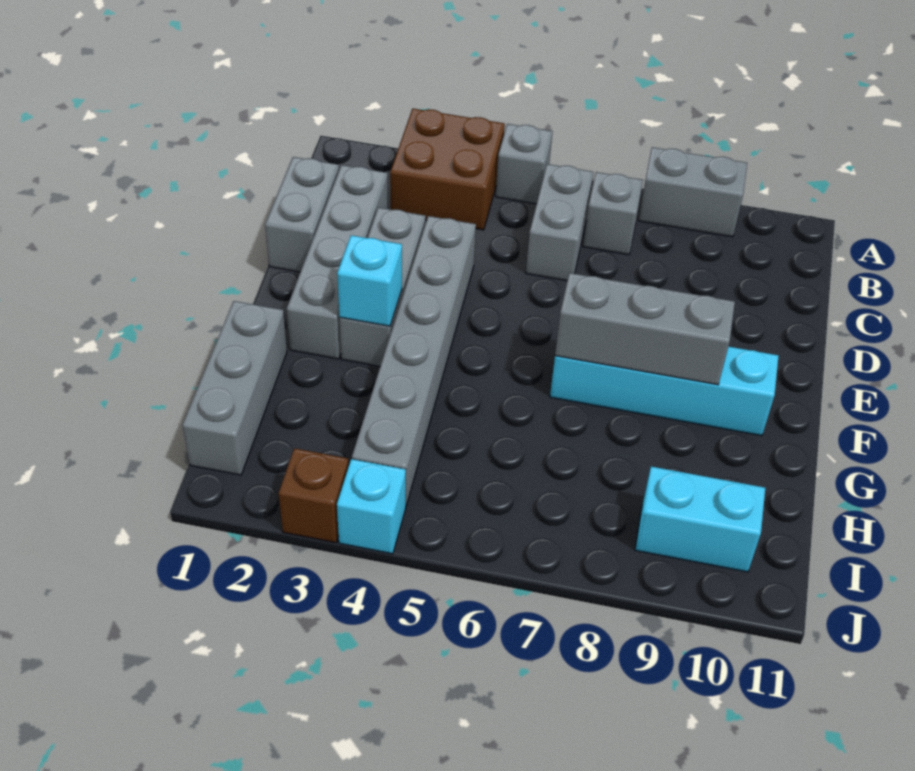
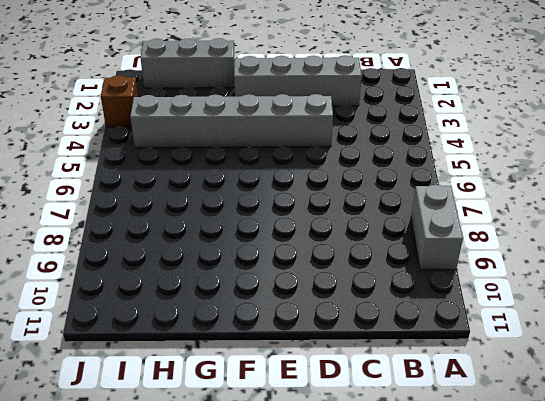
none -> brown 2x2 brick [390,109,505,230]
none -> grey 1x1 brick [496,124,553,204]
none -> grey 1x2 brick [526,164,593,281]

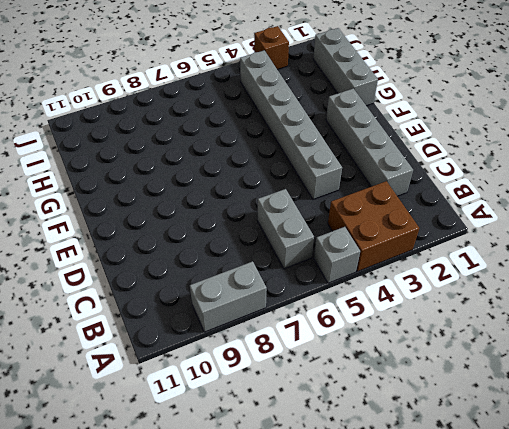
none -> grey 1x1 brick [583,172,643,255]
none -> grey 1x2 brick [265,157,339,272]
none -> grey 1x3 brick [340,207,426,366]

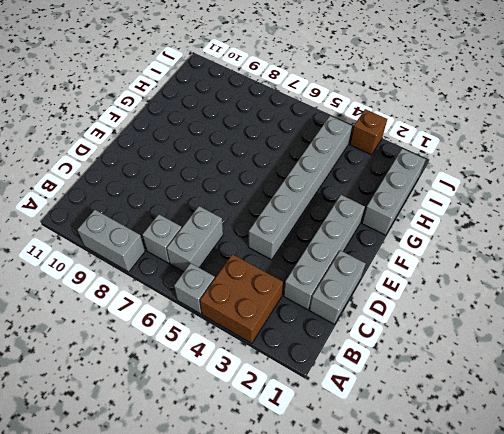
none -> grey 1x3 brick [340,207,426,366]
none -> cyan 1x4 brick [550,347,779,436]
none -> cyan 1x2 brick [635,466,765,572]

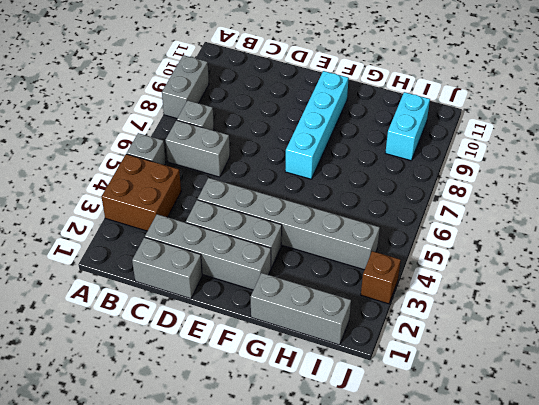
none -> cyan 1x1 brick [337,459,406,554]
none -> cyan 1x1 brick [337,235,402,326]
none -> grey 1x3 brick [555,273,735,385]

